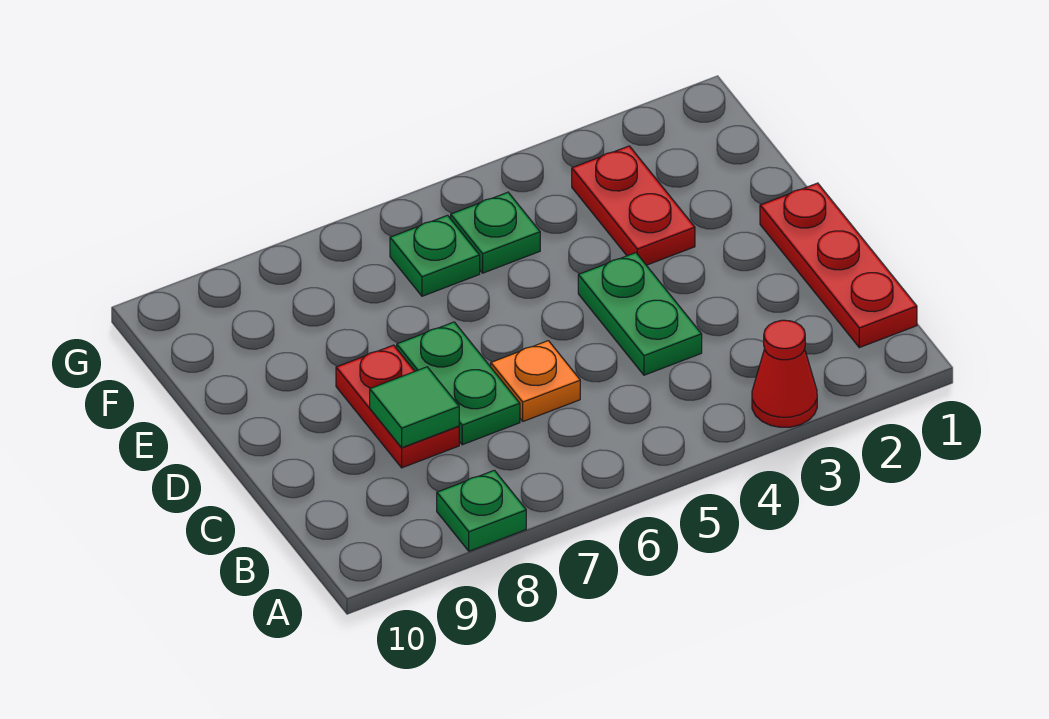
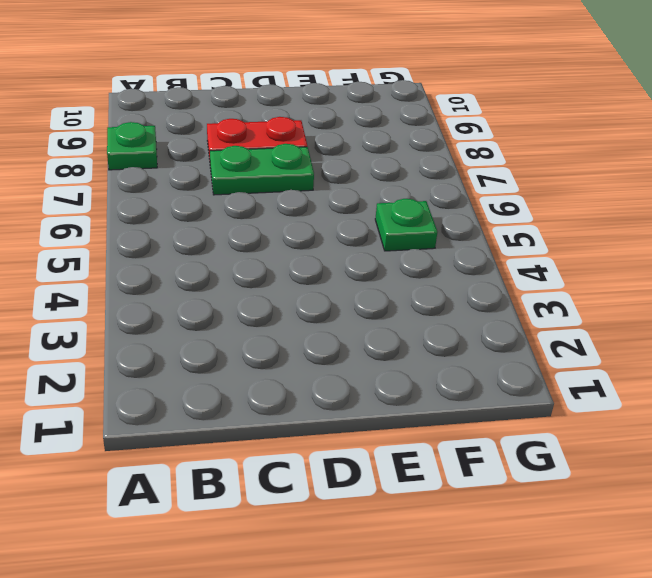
none -> red 1x1 cone [752,320,817,427]
none -> red 1x3 plate [760,183,917,348]

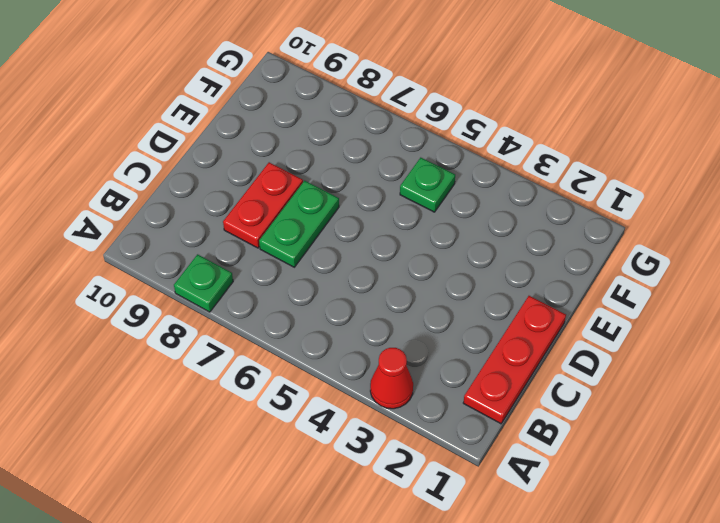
none -> green 1x2 plate [578,253,702,375]
none -> orange 1x1 plate [491,341,580,421]

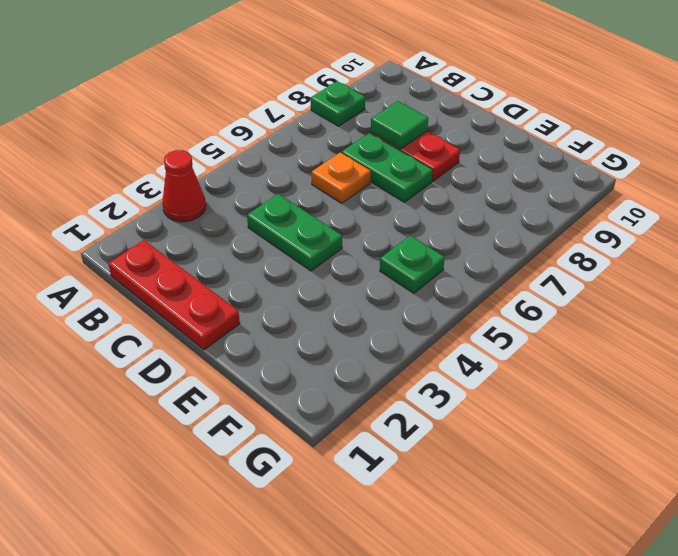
none -> red 1x2 plate [572,146,695,265]
none -> green 1x1 plate [390,215,480,296]

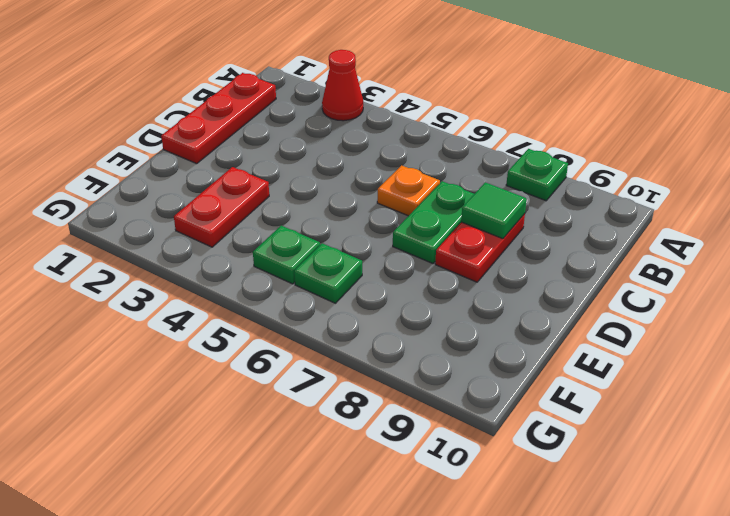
none -> green 1x2 plate [578,253,702,375]

